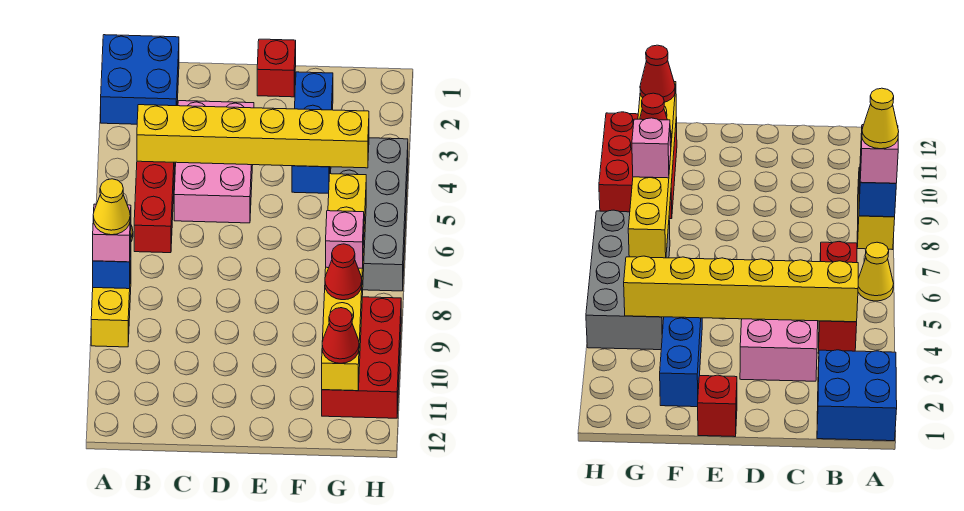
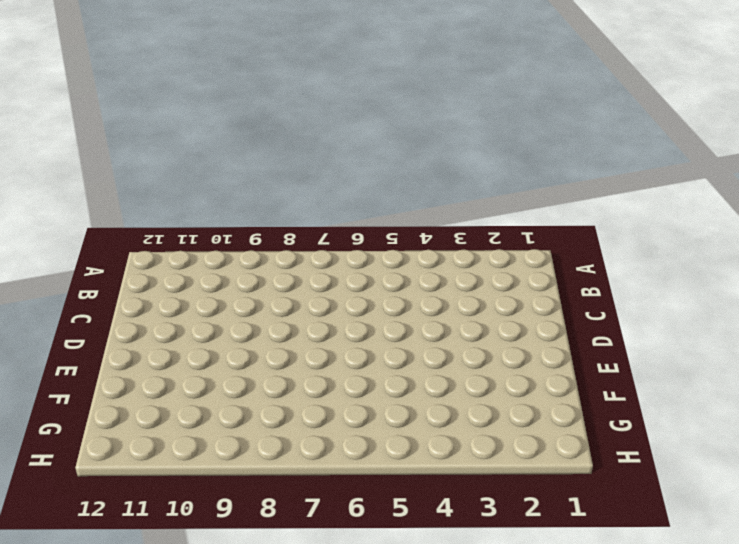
none -> blue 2x2 brick [101,35,179,124]
none -> yellow 1x1 cone [858,242,894,301]
none -> yellow 1x2 brick [91,268,131,347]

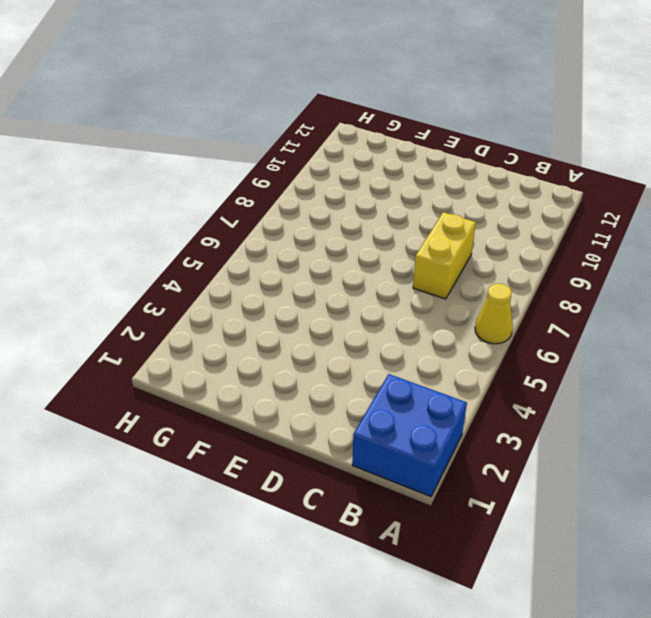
yellow 1x2 brick [413,212,476,299] -> yellow 1x2 brick moved to [91,268,131,347]
none -> red 1x3 brick [134,161,175,253]
none -> pink 2x3 brick [174,101,254,223]
none -> red 1x1 brick [257,39,296,97]

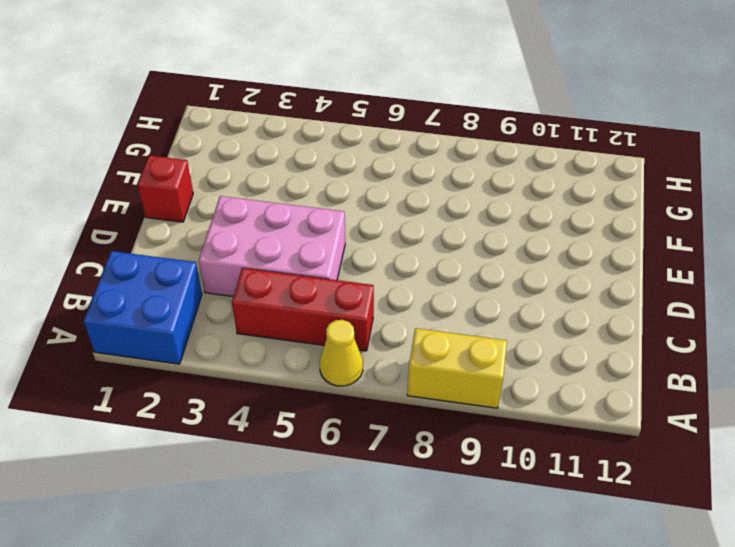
none -> blue 1x3 brick [292,72,333,193]
none -> grey 2x4 brick [331,138,408,291]
none -> red 2x3 brick [322,297,401,418]

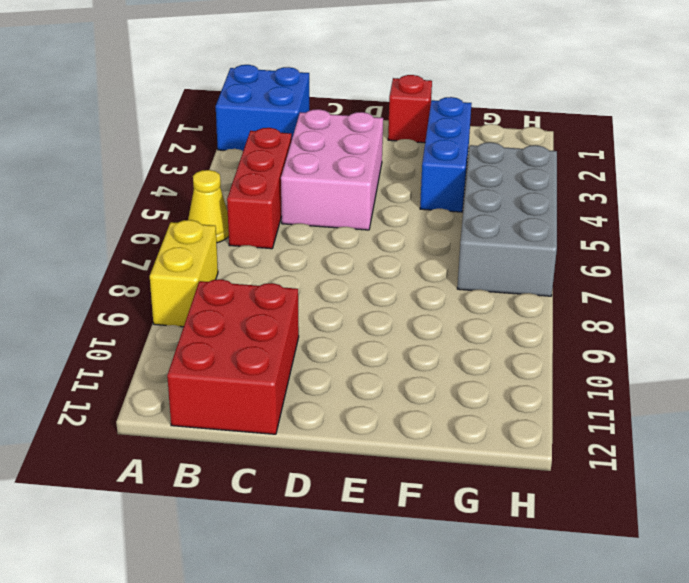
red 2x3 brick [167,279,299,434] -> red 2x3 brick moved to [322,297,401,418]
none -> blue 1x1 brick [93,241,131,289]
none -> yellow 1x6 brick [137,105,369,168]
none -> yellow 1x6 brick [322,174,366,391]

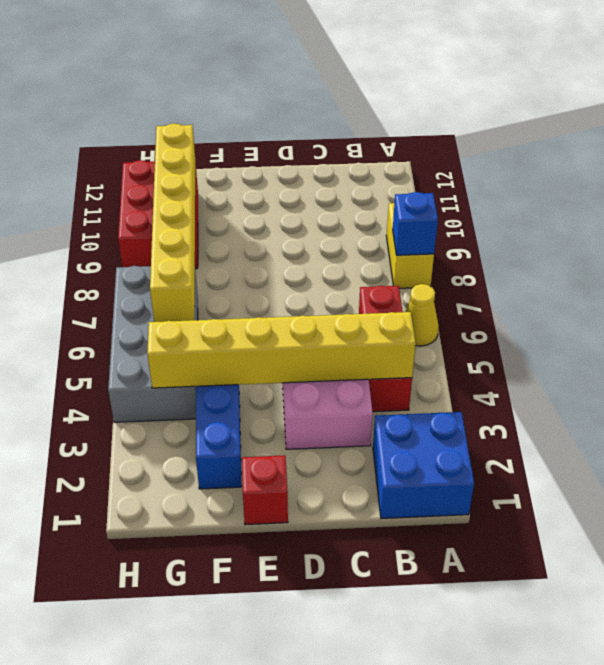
none -> pink 1x1 brick [93,204,131,262]
none -> pink 1x1 brick [326,211,364,268]
none -> red 1x1 cone [325,244,362,300]

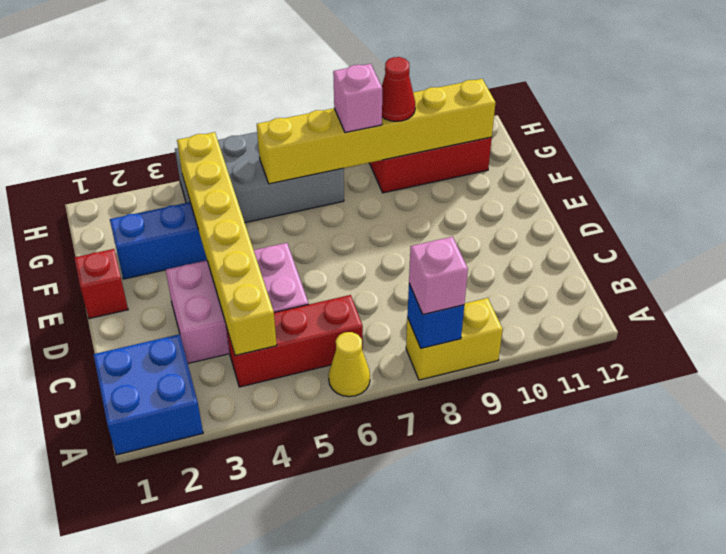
none -> red 1x1 cone [322,308,359,363]
none -> yellow 1x1 cone [93,179,130,235]

